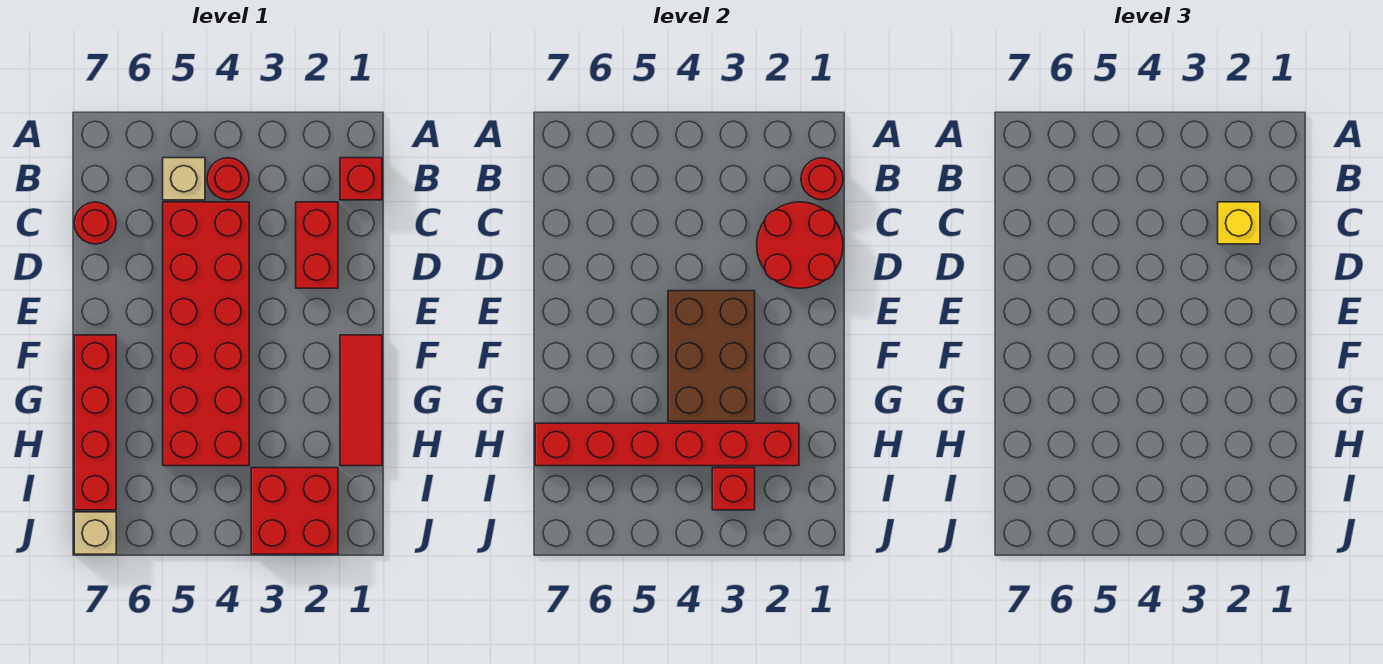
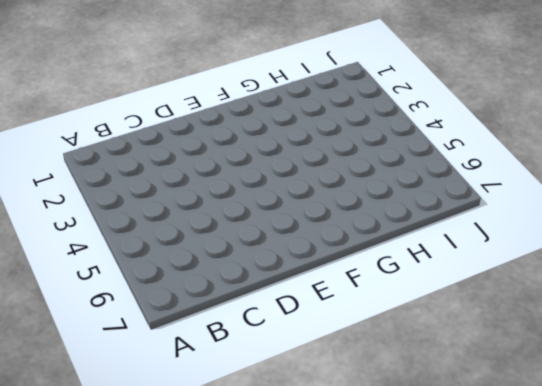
none -> red 1x1 brick [340,158,382,200]
none -> red 1x1 round brick [207,158,249,200]
none -> tan 1x1 brick [163,158,205,200]

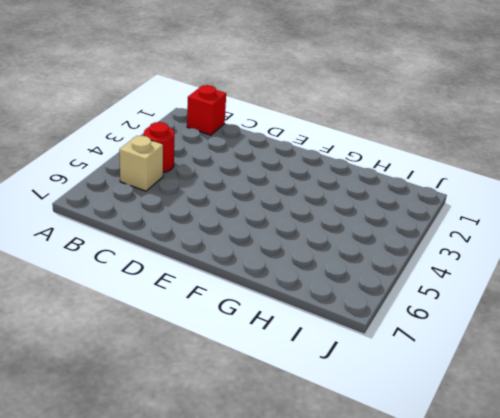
none -> red 1x2 brick [296,202,338,288]
none -> red 2x6 brick [163,202,249,466]
none -> red 1x1 round brick [74,202,116,244]

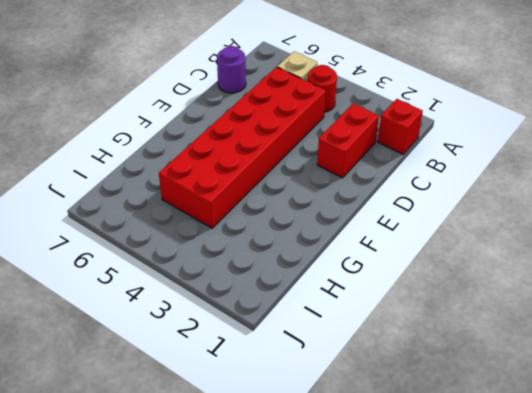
purple 1x1 round brick [217,46,246,93] -> red 1x1 round brick [74,202,116,244]
none -> red 1x3 tile [340,335,382,466]
none -> red 1x4 brick [74,335,116,510]
none -> red 2x2 brick [251,468,338,554]

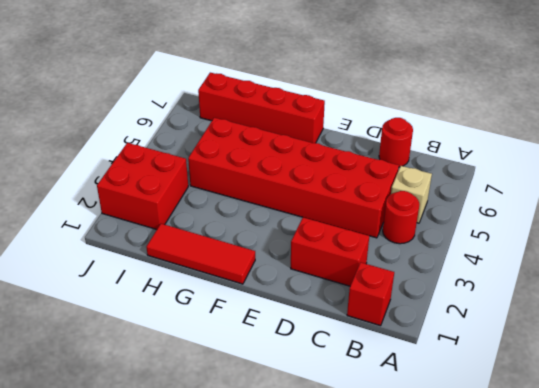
none -> tan 1x1 brick [74,512,116,554]
none -> red 1x1 round brick [801,158,843,200]
none -> red 2x2 round brick [757,202,843,288]

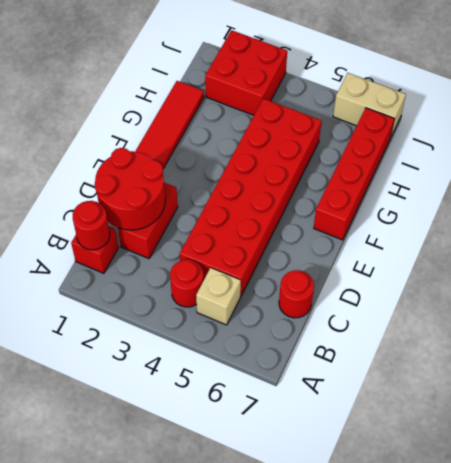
tan 1x2 brick [333,73,406,138] -> tan 1x1 brick [74,512,116,554]
none -> brown 2x3 brick [668,291,755,421]
none -> red 1x6 brick [535,423,799,466]
none -> red 1x1 brick [712,468,755,510]

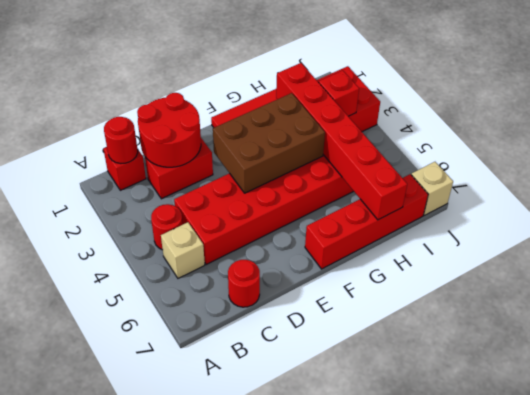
none -> yellow 1x1 brick [1218,202,1260,244]

